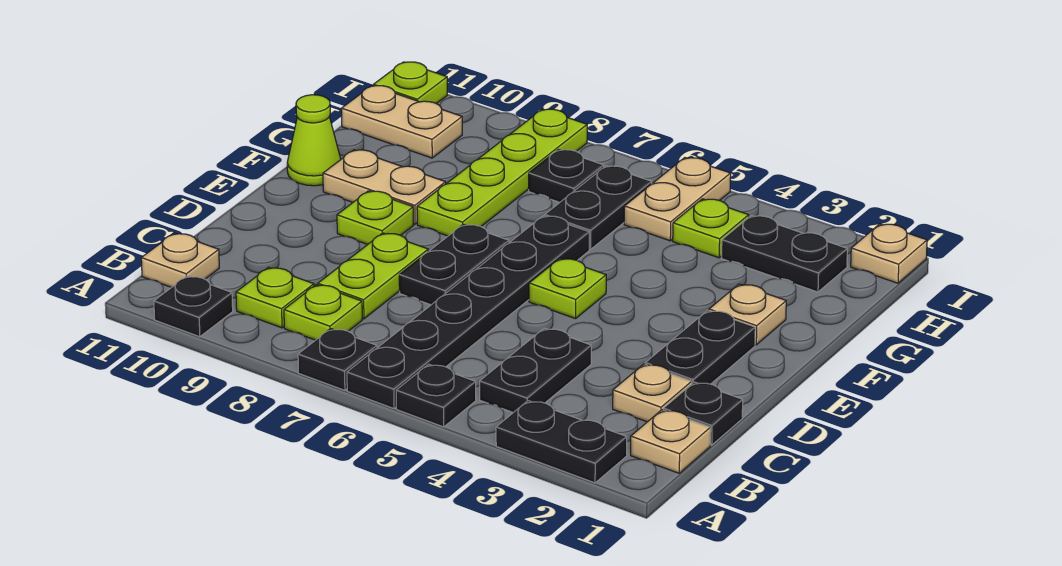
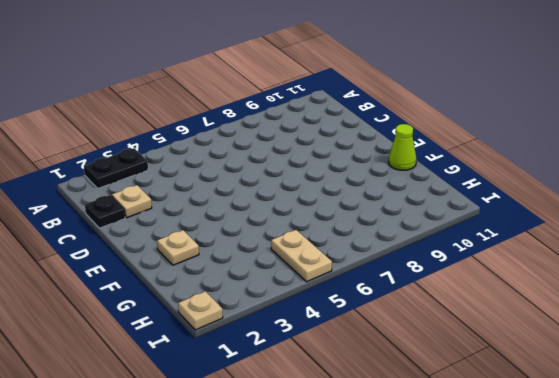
none -> black 1x1 plate [396,364,476,427]
none -> black 1x6 plate [347,216,589,409]
none -> black 1x1 plate [298,329,377,390]

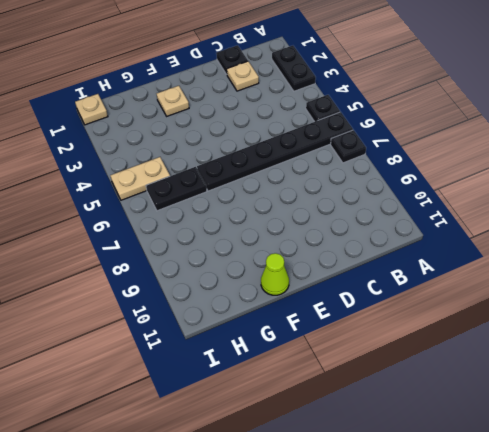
none -> black 1x1 plate [154,276,233,337]
none -> tan 1x1 plate [631,410,711,473]
none -> black 1x2 plate [480,328,591,413]

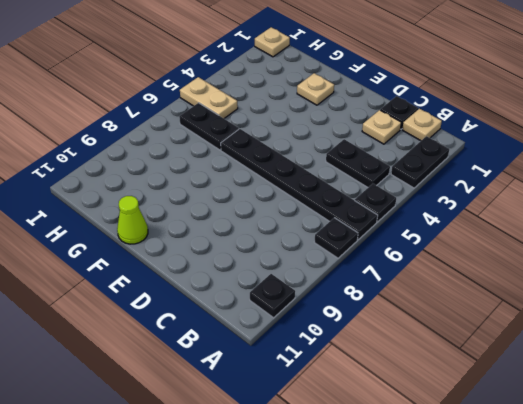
none -> lime 1x1 plate [284,285,362,340]
none -> lime 1x1 plate [236,267,314,328]
none -> tan 1x1 plate [141,233,219,287]

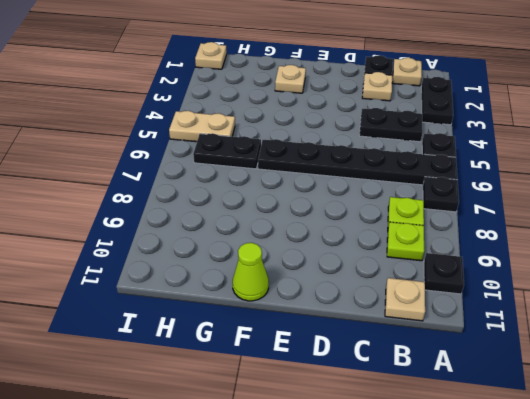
none -> lime 1x2 plate [318,233,428,319]
none -> black 1x2 plate [645,310,755,384]
none -> black 1x2 plate [399,224,509,305]

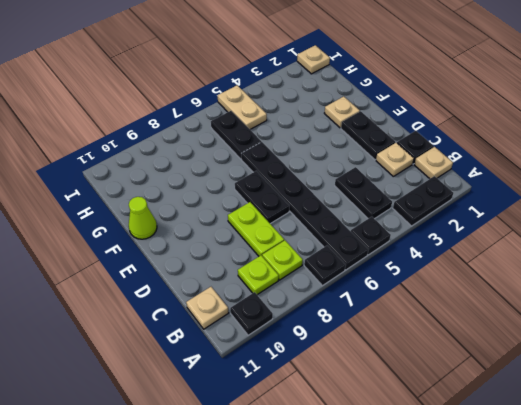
none -> lime 1x1 plate [529,258,606,319]
none -> lime 1x1 plate [337,191,413,244]
none -> lime 1x4 plate [417,109,587,236]

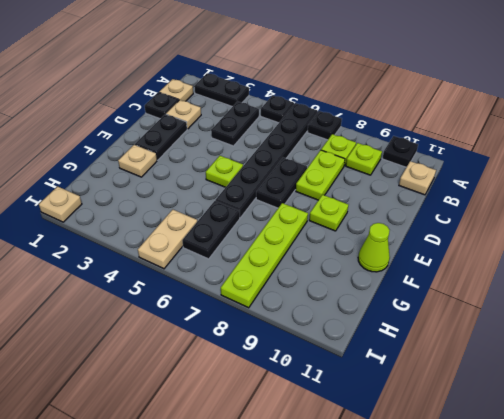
none -> tan 1x2 plate [323,150,446,224]
none -> black 1x2 plate [722,216,847,292]
none -> lime 1x1 plate [673,199,749,258]

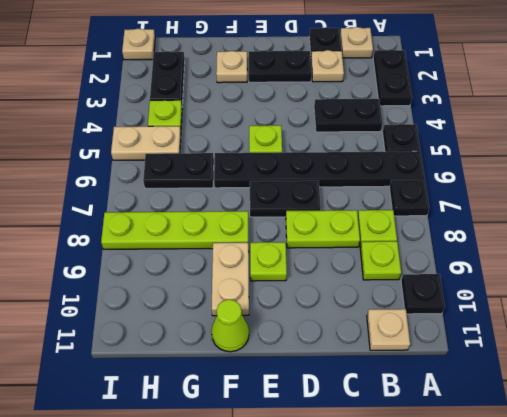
none -> black 1x1 plate [529,150,604,203]
none -> tan 1x2 plate [342,86,462,158]
none -> lime 1x1 plate [373,62,447,104]

